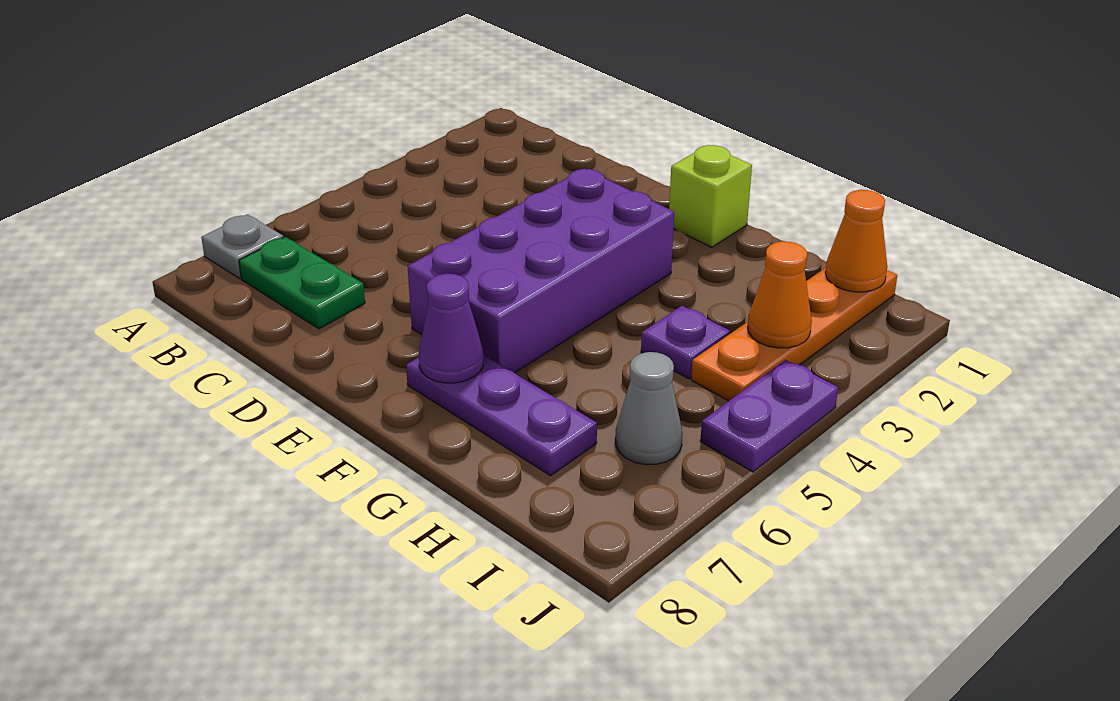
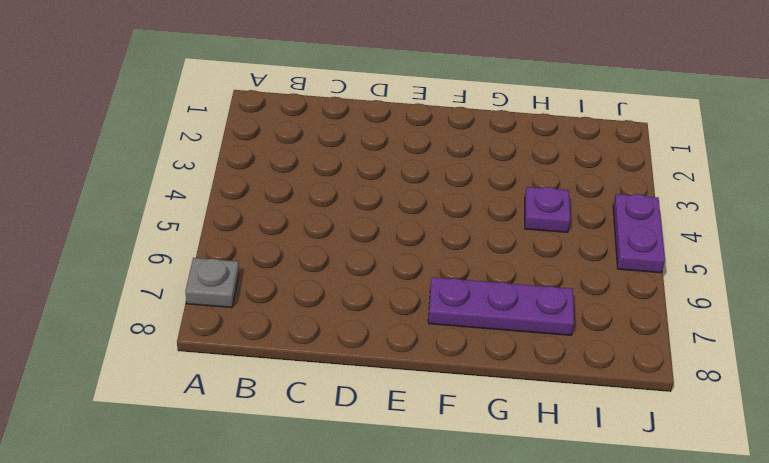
none -> green 1x2 plate [239,237,365,329]
none -> purple 2x4 brick [408,168,674,373]
none -> lime 1x1 brick [669,145,752,247]

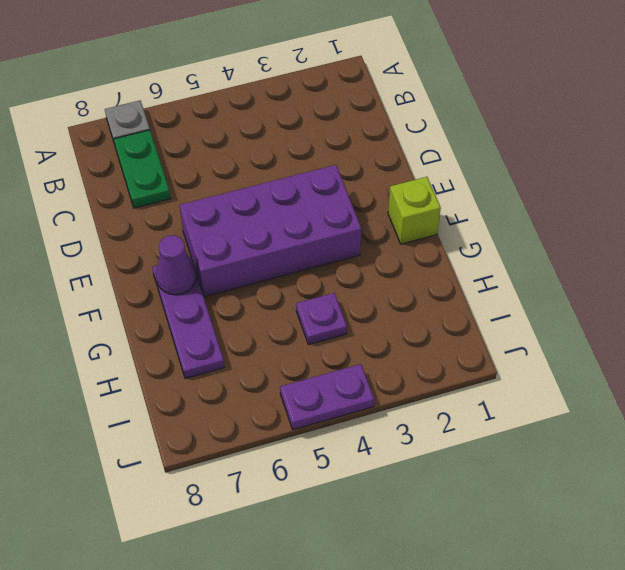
none -> orange 1x4 plate [691,268,897,401]
none -> grey 1x1 cone [615,352,683,465]
none -> orange 1x1 cone [825,190,887,292]

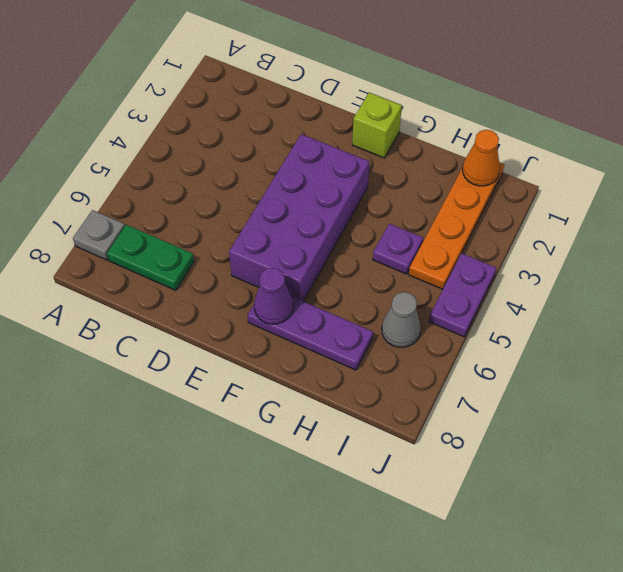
none -> orange 1x1 cone [748,241,812,348]

